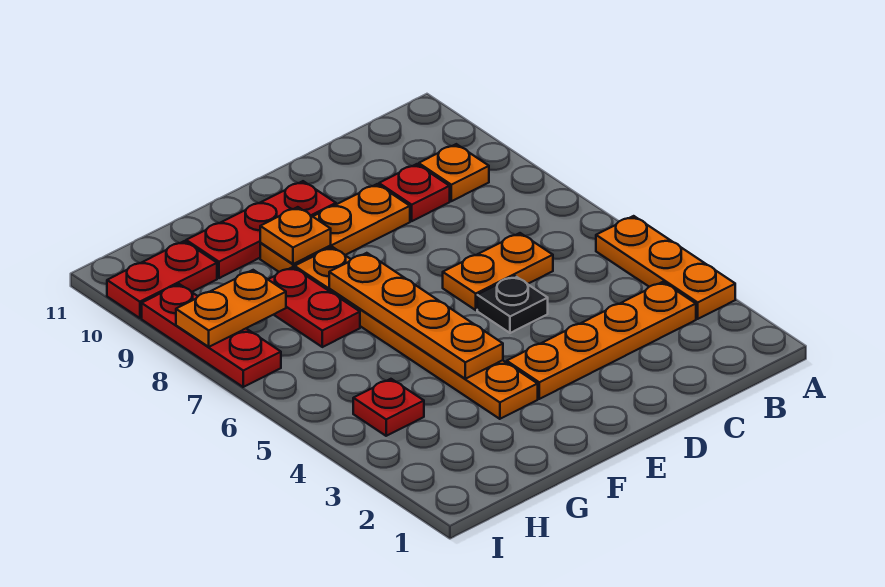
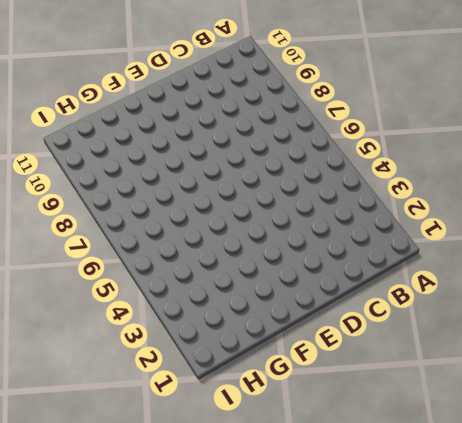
none -> orange 1x3 plate [596,216,735,319]
none -> orange 1x4 plate [507,282,696,399]
none -> orange 1x1 plate [419,144,489,201]

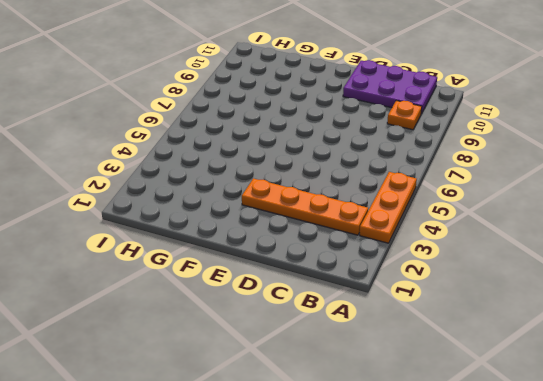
purple 2x3 plate [343,60,437,114] -> none
none -> orange 1x2 plate [443,233,553,310]
none -> red 1x1 plate [379,164,450,221]
none -> black 1x1 plate [477,276,548,333]

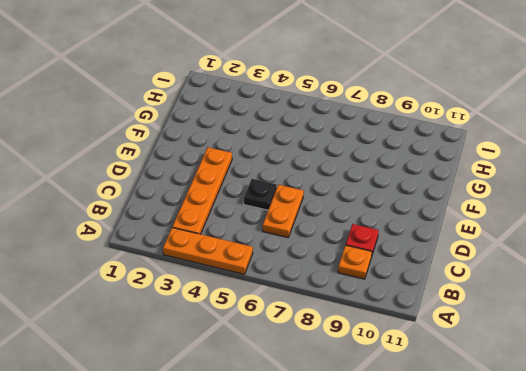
none -> orange 1x3 plate [260,184,410,272]
none -> red 1x3 plate [186,181,336,278]
none -> orange 1x6 plate [295,247,538,419]

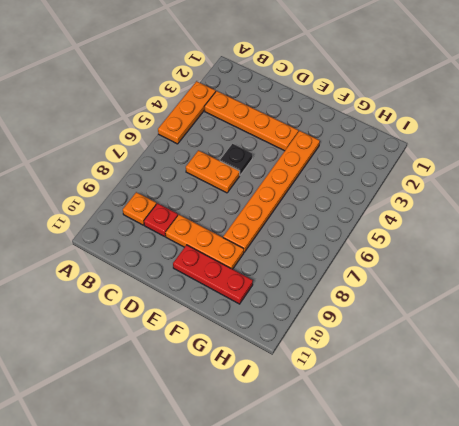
none -> red 1x2 plate [268,267,360,347]
none -> red 1x1 plate [353,379,424,436]
none -> red 1x2 plate [107,241,217,318]

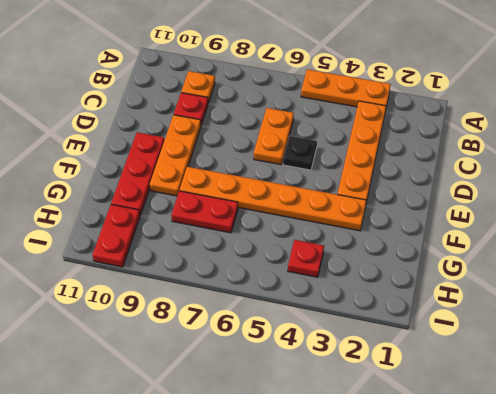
none -> red 1x3 plate [142,284,281,387]
none -> orange 1x4 plate [329,253,503,379]
none -> orange 1x1 plate [260,207,331,264]

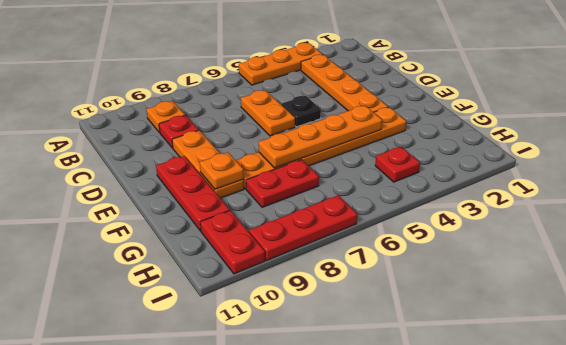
none -> orange 1x2 plate [176,270,286,347]

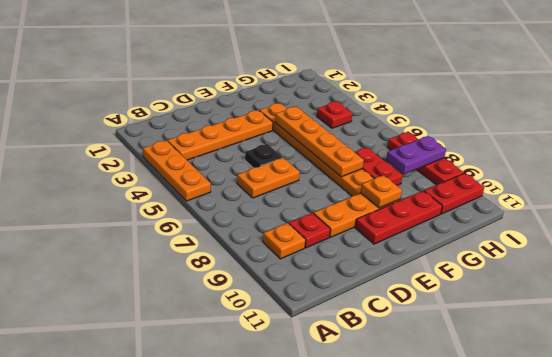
purple 1x2 plate [386,136,446,174] -> orange 1x2 plate [176,270,286,347]

